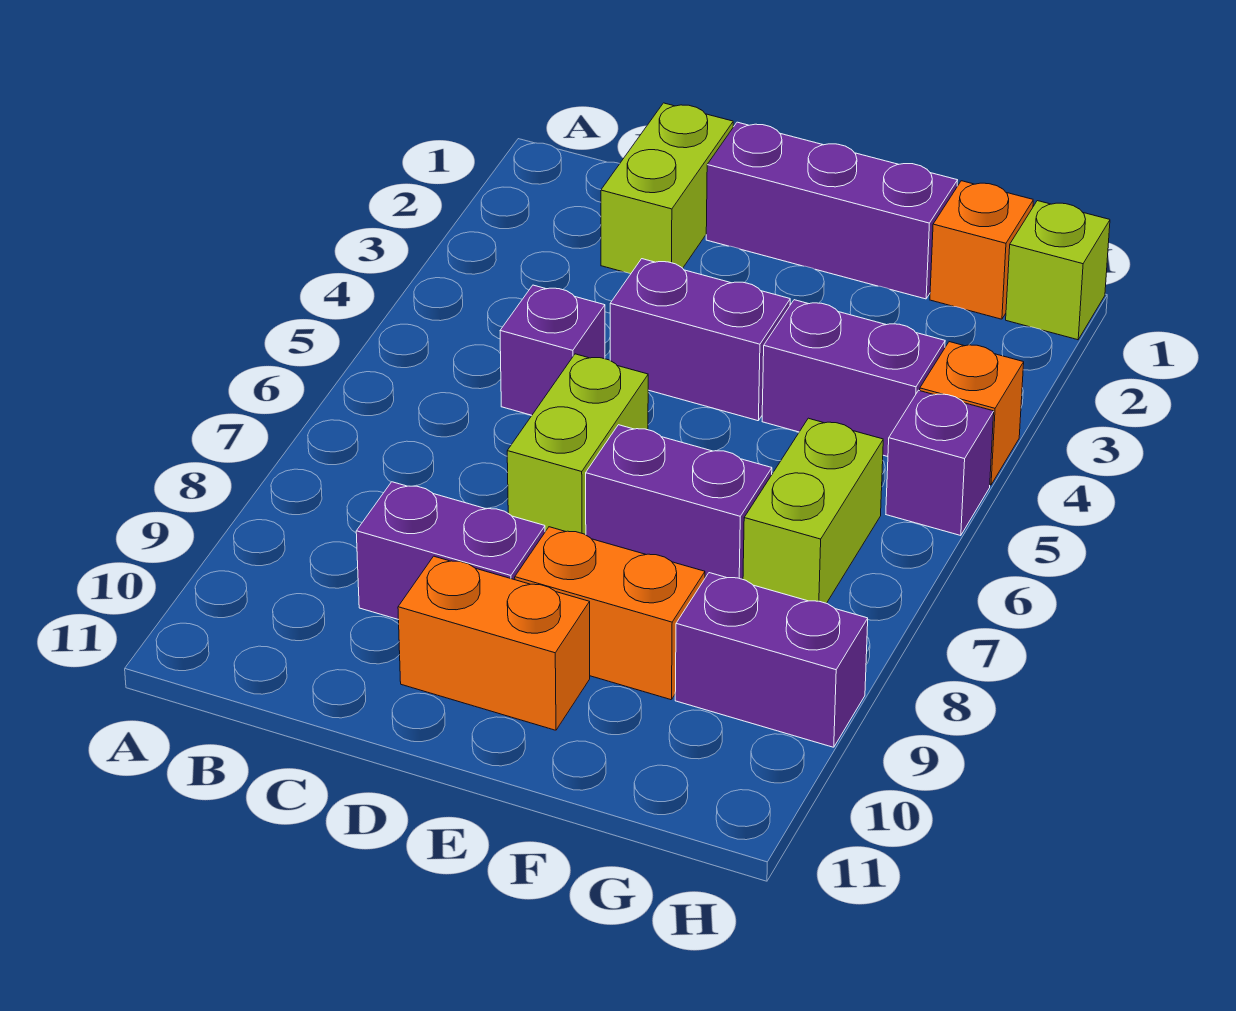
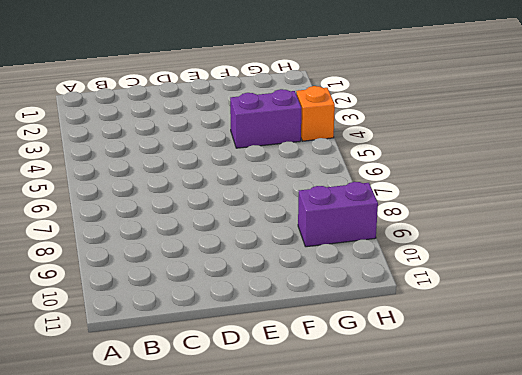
none -> lime 1x2 brick [601,103,733,274]
none -> purple 1x1 brick [500,285,605,415]
none -> purple 1x2 brick [356,482,545,619]

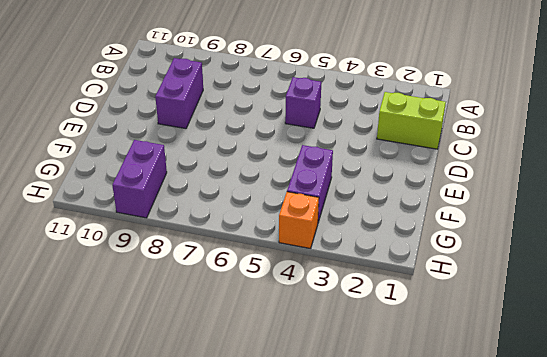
none -> purple 1x3 brick [706,122,958,299]
none -> purple 1x2 brick [610,259,790,421]
none -> lime 1x2 brick [507,354,648,535]

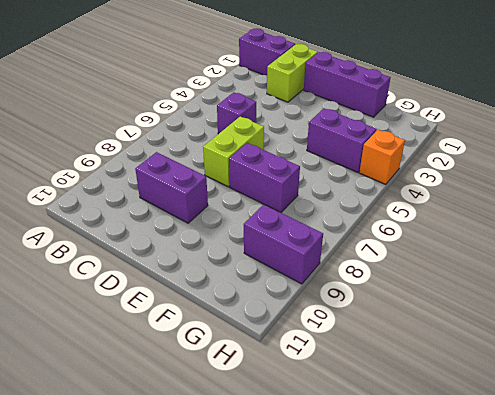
purple 1x2 brick [239,29,295,75] -> purple 1x2 brick moved to [610,259,790,421]
none -> orange 1x2 brick [398,556,590,730]
none -> orange 1x2 brick [515,527,705,700]
none -> orange 1x1 brick [930,181,1033,319]

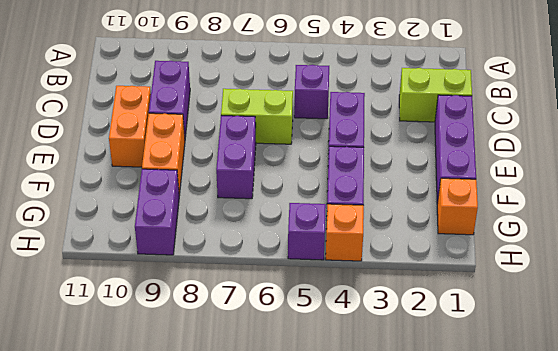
none -> lime 1x2 brick [743,418,883,603]
none -> lime 1x1 brick [1006,201,1110,340]

